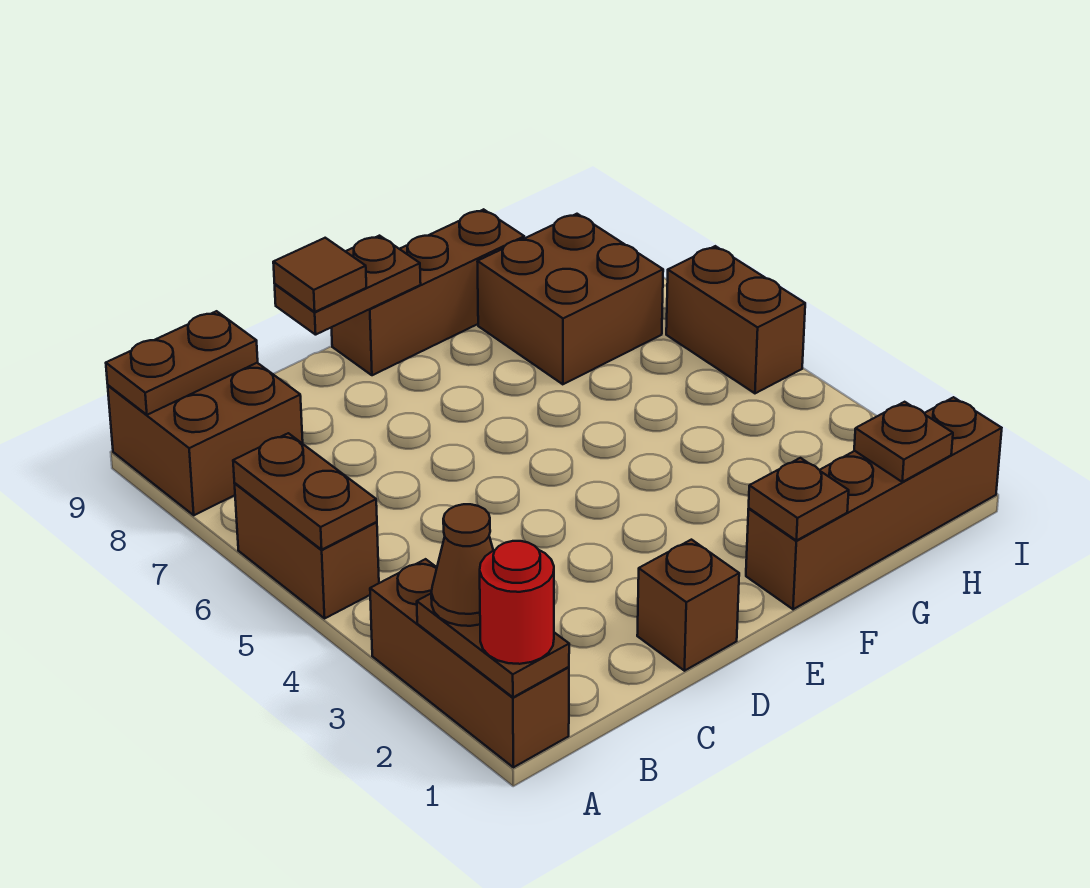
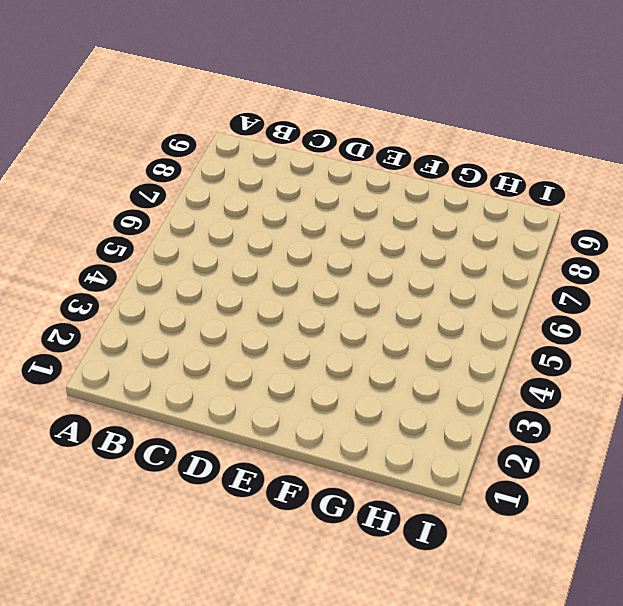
none -> brown 1x3 brick [370,559,569,767]
none -> brown 1x2 brick [235,483,379,618]
none -> brown 2x2 brick [108,363,303,515]

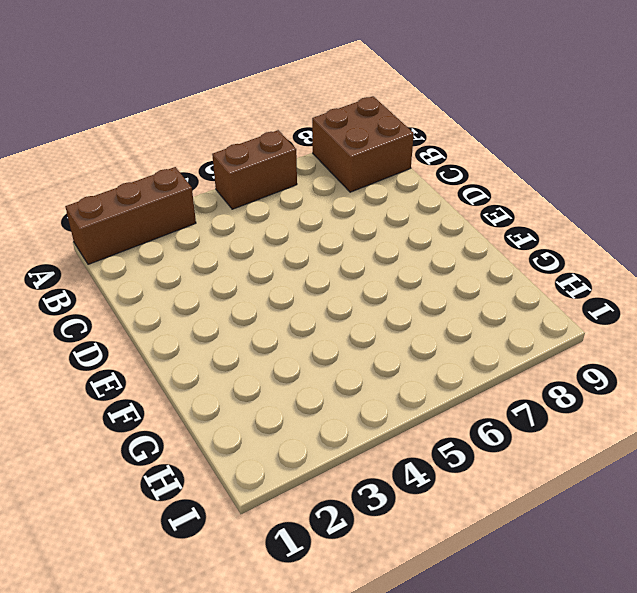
none -> brown 1x1 brick [637,540,739,671]
none -> brown 1x3 brick [331,209,524,375]
none -> brown 1x4 brick [746,397,1002,609]

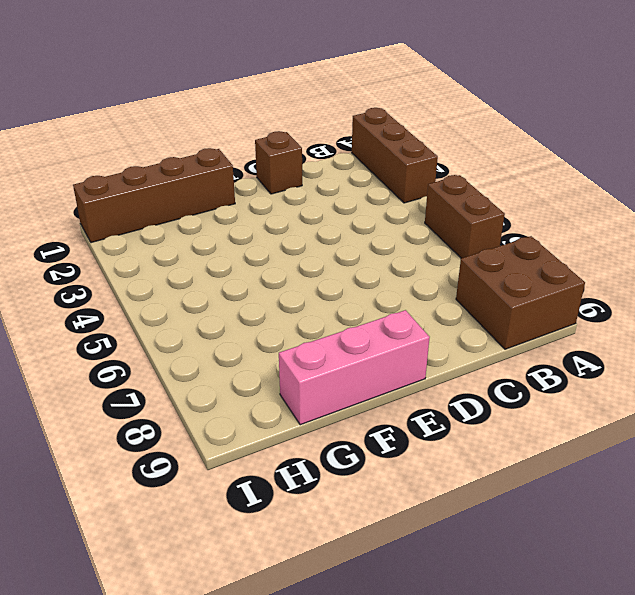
pink 1x3 brick [279,310,430,425] -> brown 1x3 brick [331,209,524,375]
none -> brown 2x2 brick [477,214,663,384]
none -> brown 1x2 brick [666,246,805,393]
none -> brown 1x2 plate [417,594,569,697]

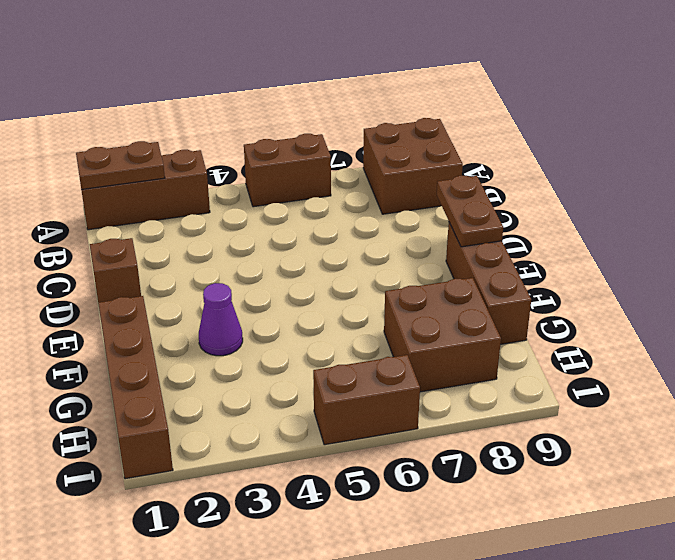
purple 1x1 cone [199,283,243,356] -> none
none -> brown 1x2 plate [233,433,377,550]
none -> brown 1x2 plate [106,311,258,415]
none -> brown 1x1 plate [749,458,849,541]

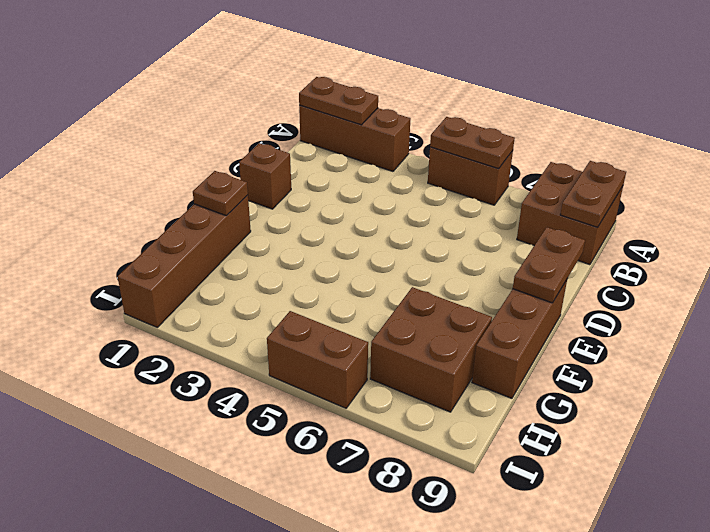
none -> brown 1x1 plate [854,402,953,482]
none -> red 1x1 round brick [480,541,554,664]
none -> brown 1x1 cone [431,504,493,626]

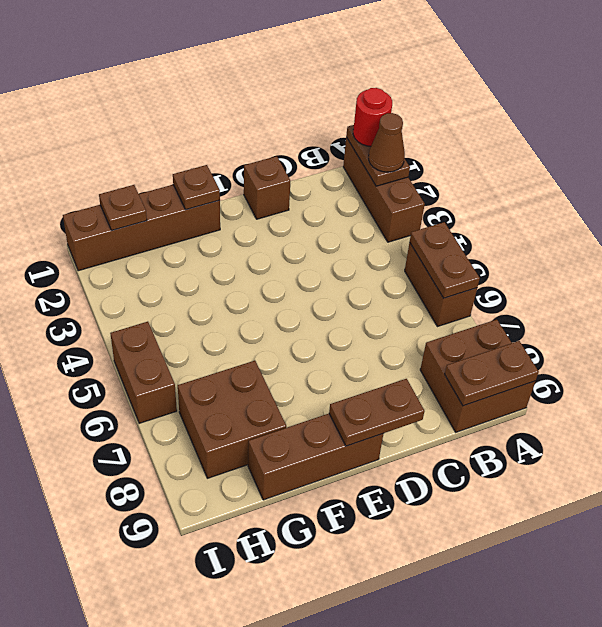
none -> brown 1x1 tile [273,238,366,312]

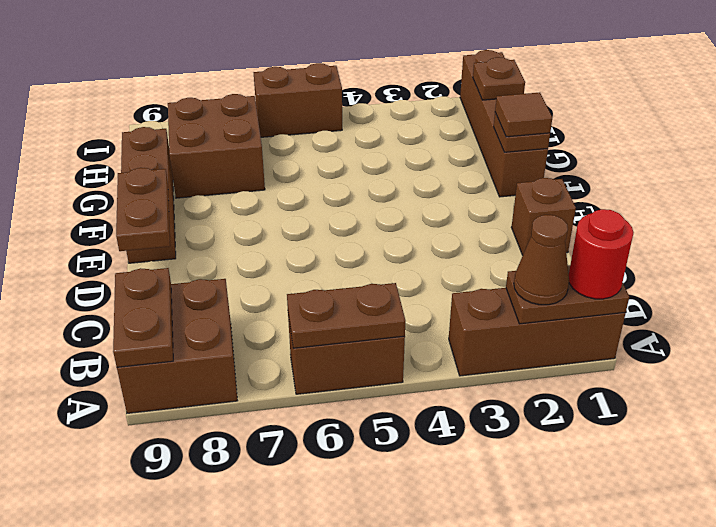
brown 1x1 tile [495,93,552,137] -> brown 1x1 tile moved to [273,238,366,312]

